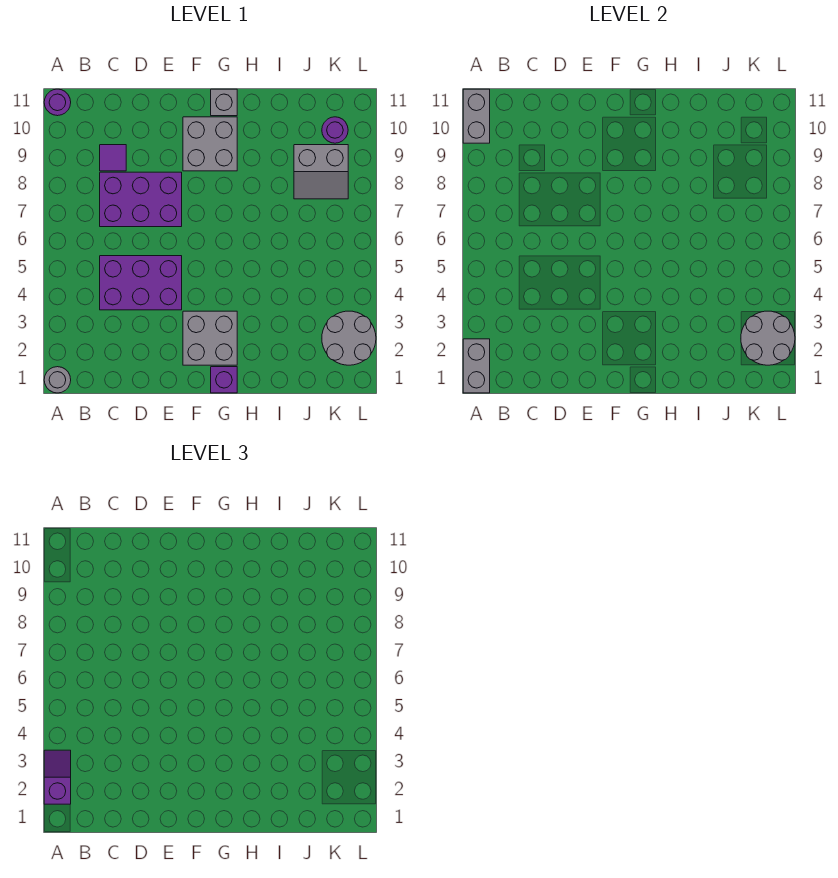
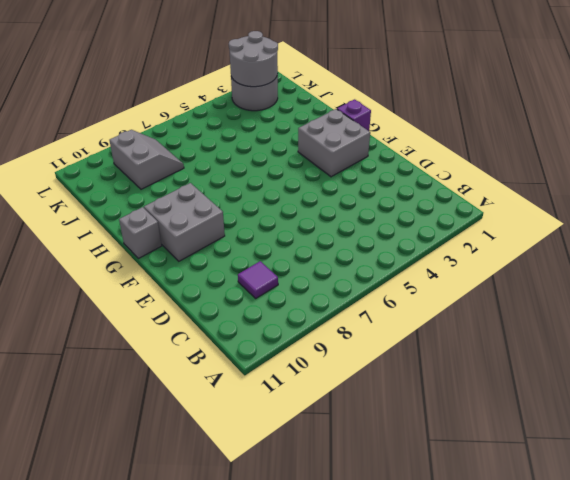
none -> grey 1x1 round brick [44,367,71,393]
none -> purple 1x1 round brick [44,89,71,116]
none -> purple 2x3 brick [100,256,182,310]

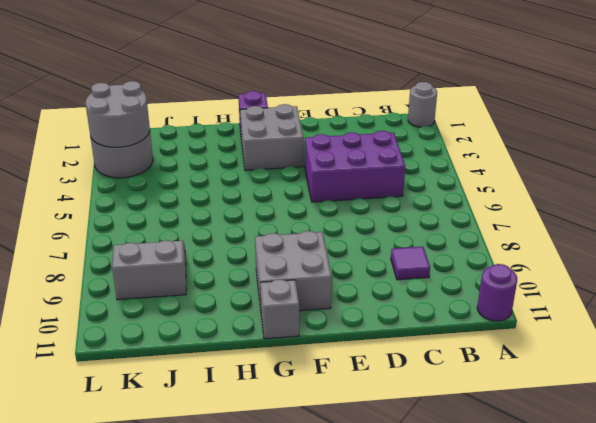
none -> purple 2x3 brick [100,172,182,227]
none -> purple 1x1 round brick [322,117,348,143]
none -> grey 1x2 brick [463,339,490,393]

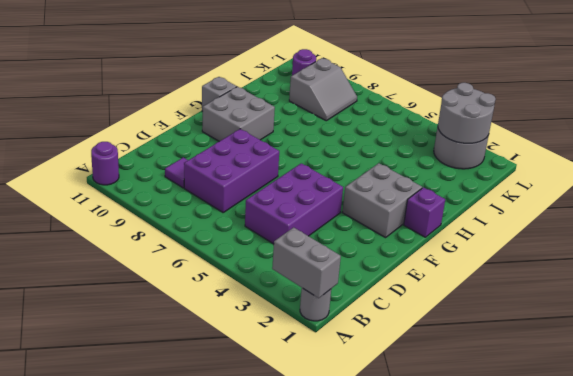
none -> grey 1x2 brick [463,89,490,143]
none -> purple 1x2 slope [44,750,71,804]

